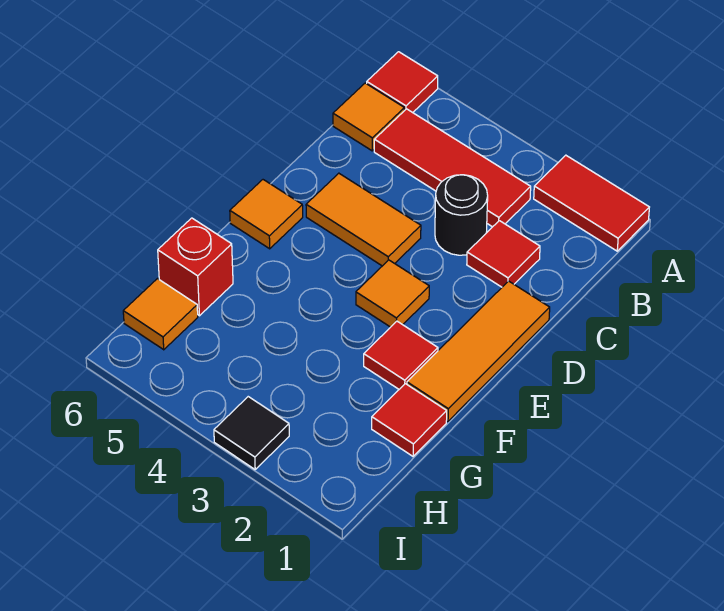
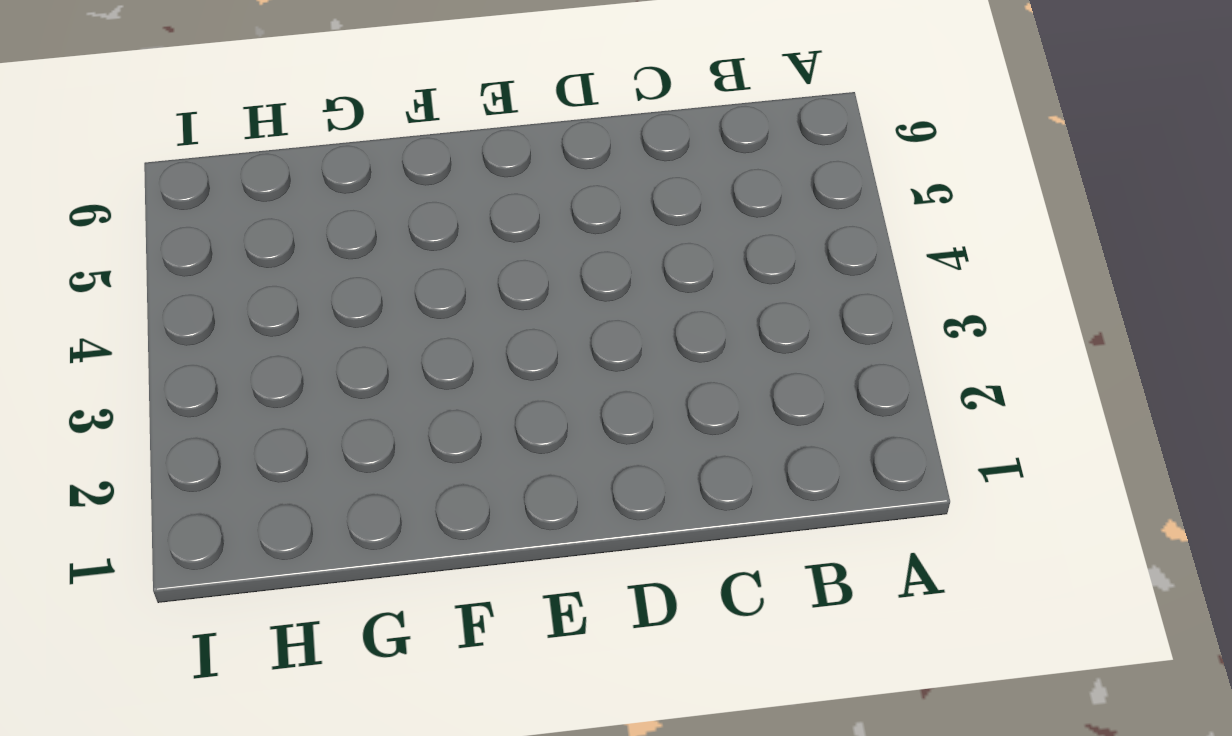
none -> red 1x2 tile [534,155,649,251]
none -> red 1x1 tile [367,52,438,113]
none -> red 1x3 tile [374,109,531,227]

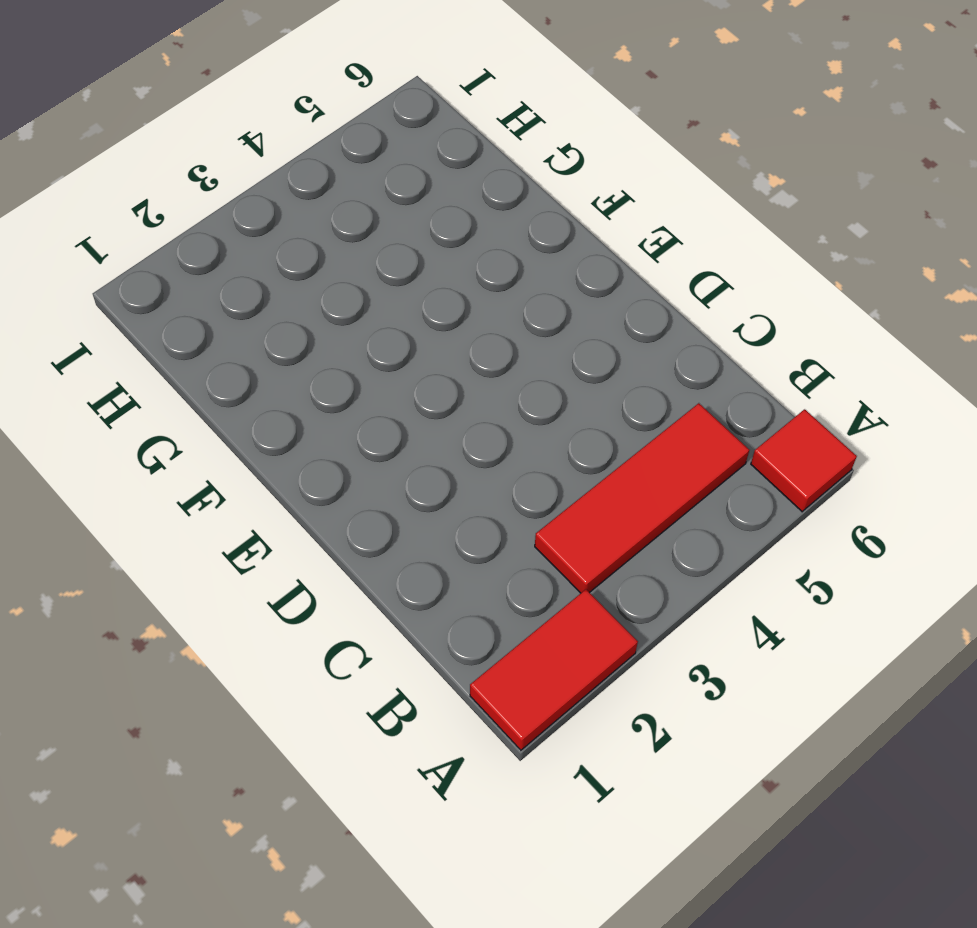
none -> orange 1x1 tile [333,83,404,151]
none -> red 1x1 tile [467,221,540,287]
none -> black 1x1 round brick [435,175,488,255]

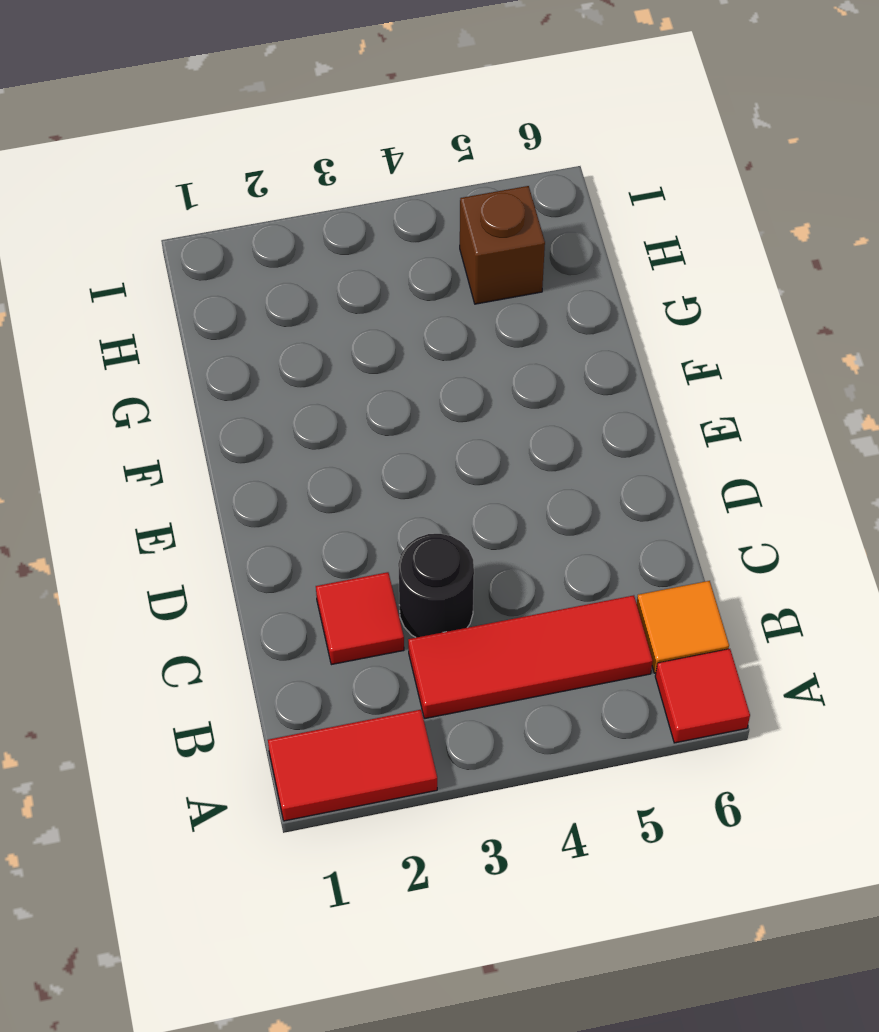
brown 1x1 brick [460,186,545,304] -> none
none -> orange 1x3 tile [407,281,550,421]
none -> orange 1x2 tile [306,173,421,266]
none -> orange 1x1 tile [356,260,429,327]

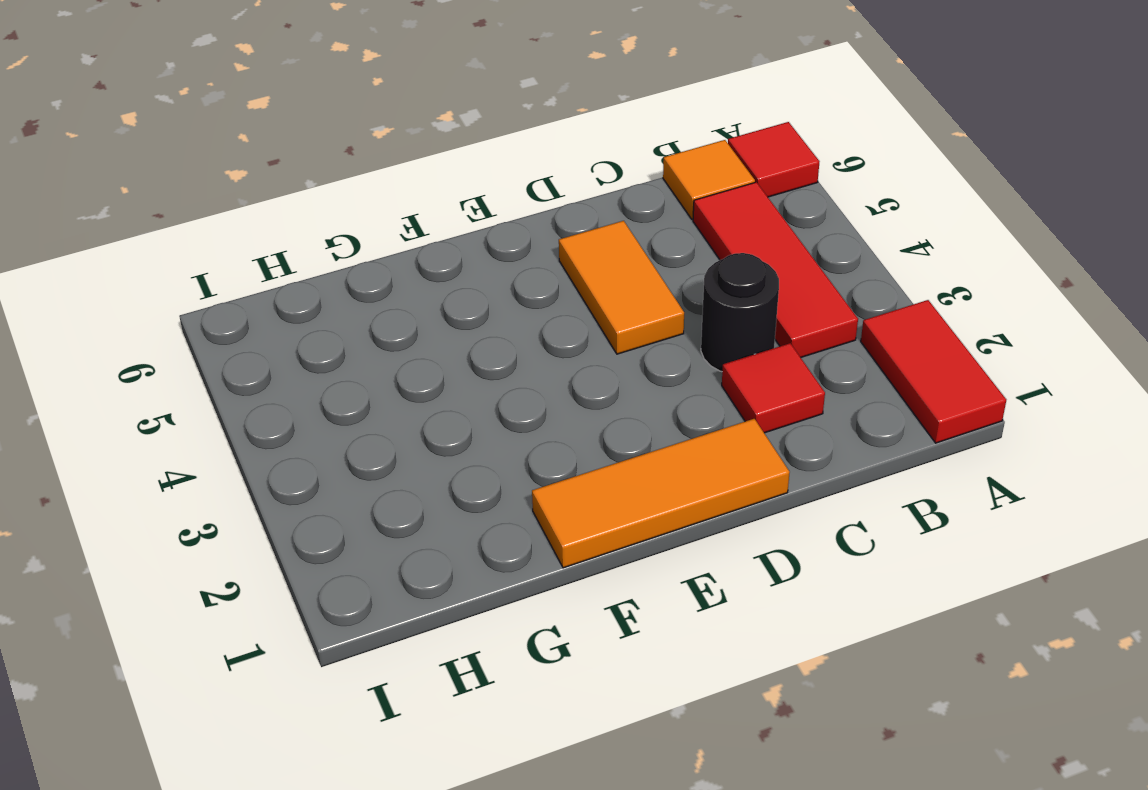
none -> orange 1x1 tile [356,260,429,327]
none -> orange 1x1 tile [230,180,303,249]
none -> red 1x1 tile [364,321,438,389]

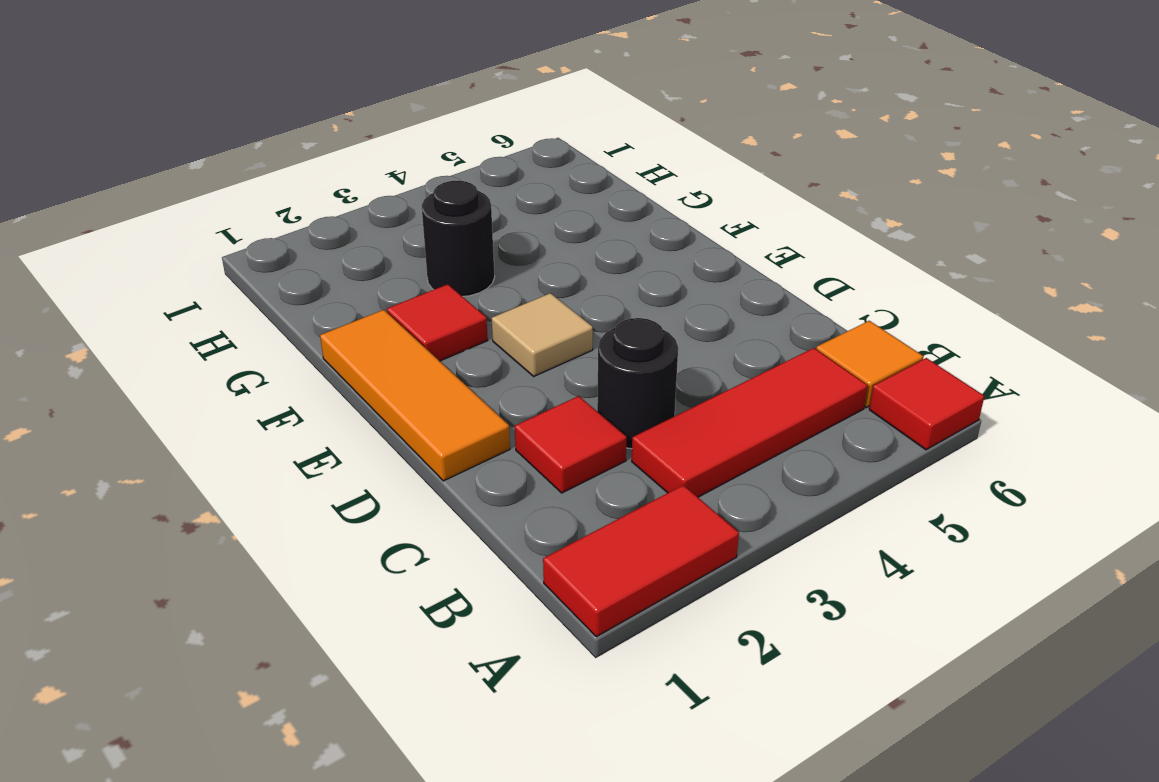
tan 1x1 tile [492,293,593,376] -> orange 1x1 tile [356,260,429,327]
black 1x1 round brick [421,180,495,296] -> none
none -> orange 1x2 tile [306,173,421,266]
none -> orange 1x1 tile [230,180,303,249]
none -> red 1x1 tile [372,384,447,456]

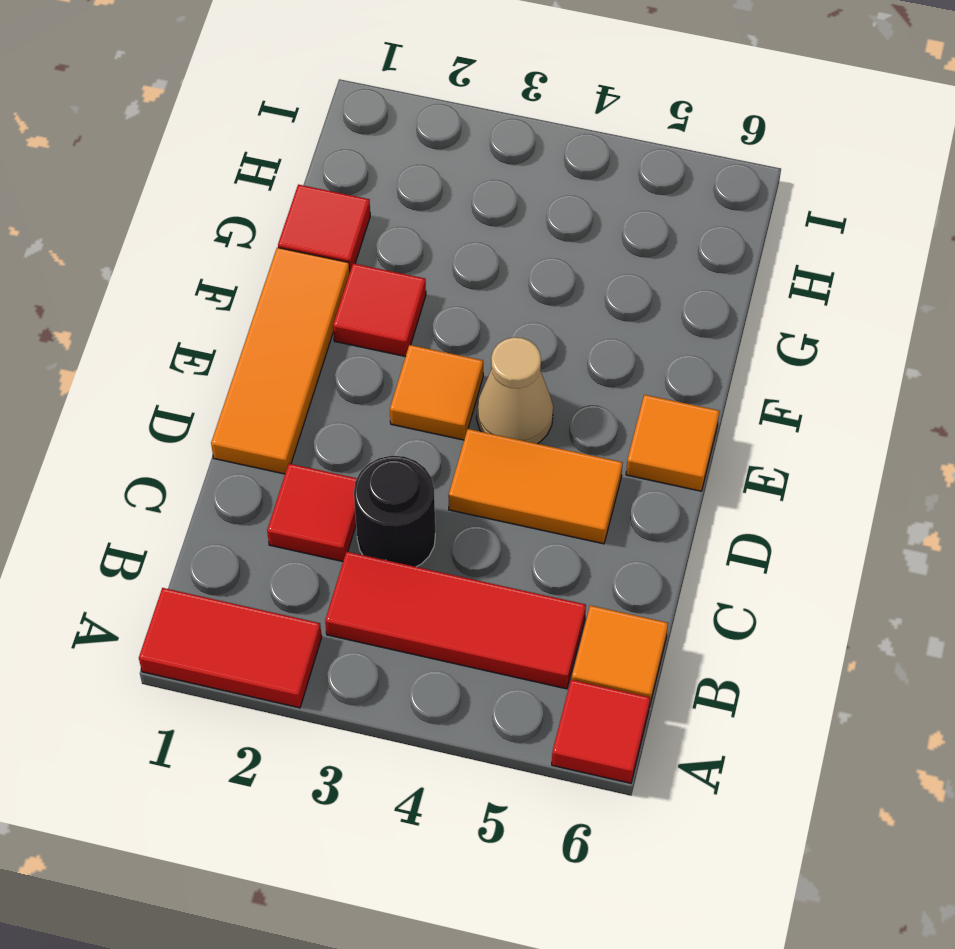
tan 1x1 cone [477,337,553,444] -> none
none -> red 1x1 brick [158,218,233,316]
none -> orange 1x1 tile [123,279,198,350]
none -> black 1x1 tile [214,397,289,469]

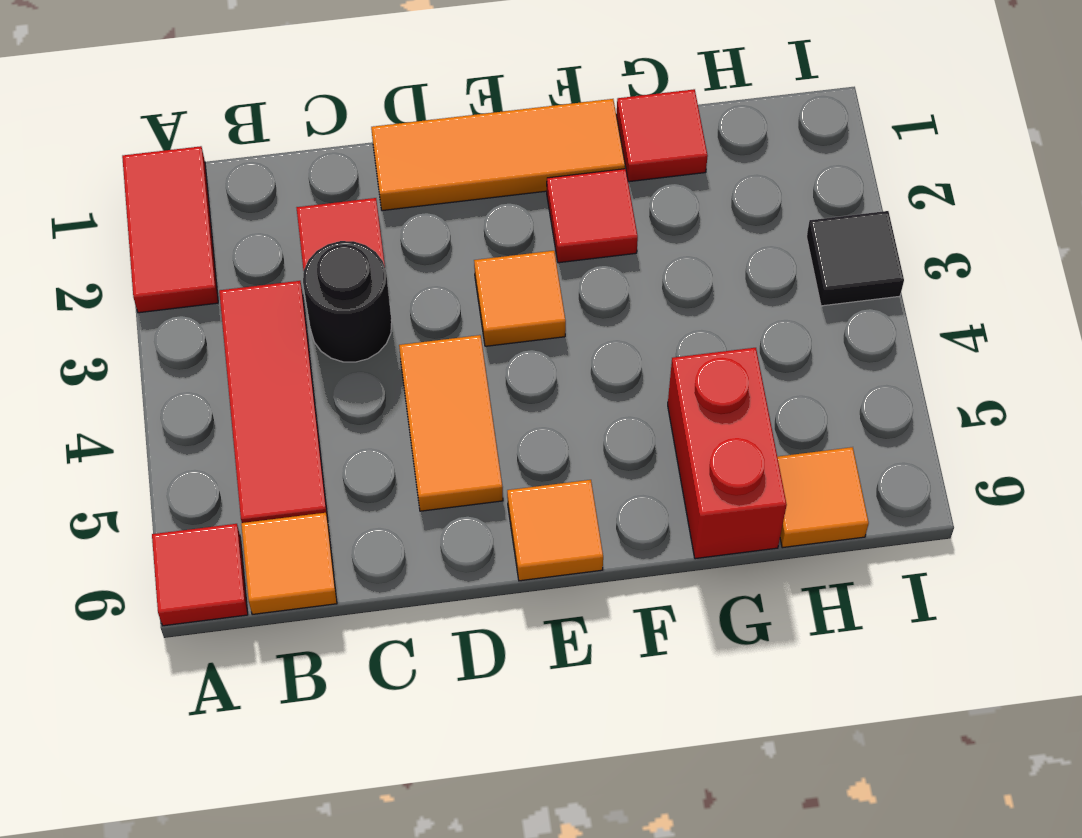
red 1x2 brick [668,348,787,559] -> red 1x1 brick [158,218,233,316]

